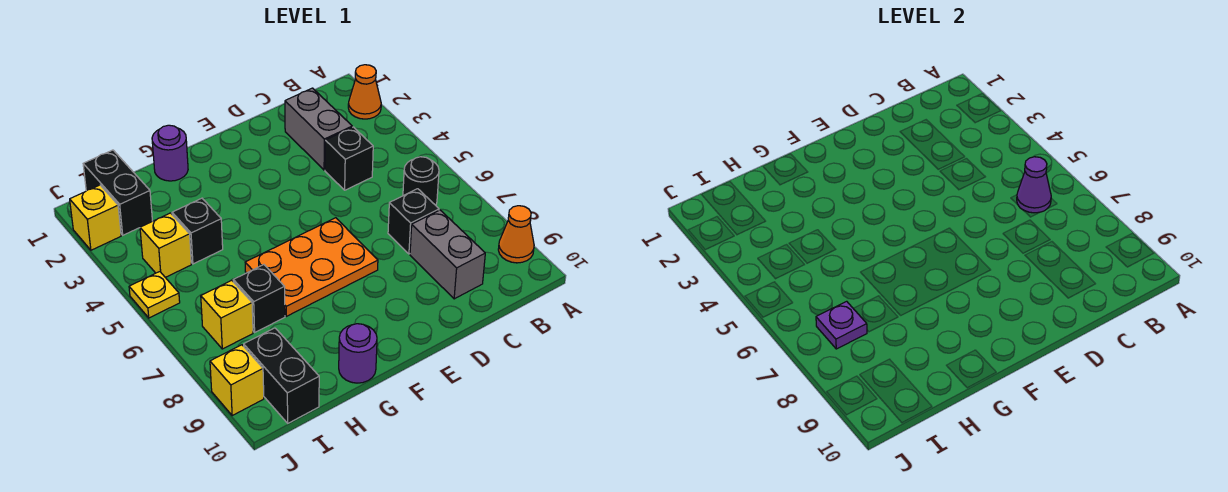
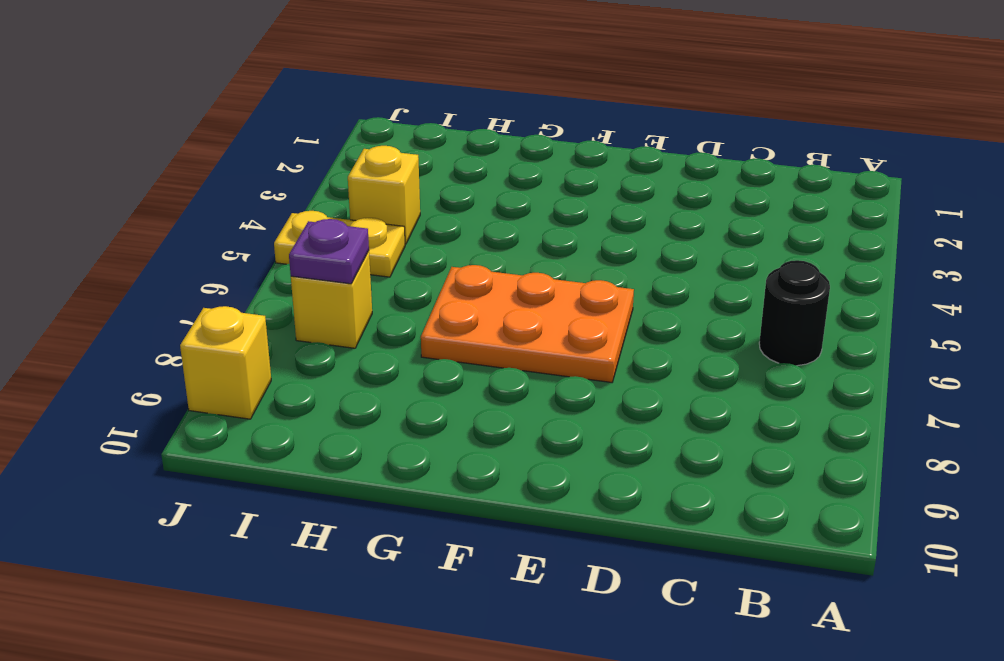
yellow 1x2 plate [274,211,405,277] -> yellow 1x1 plate [129,272,180,318]
none -> orange 1x1 cone [348,65,381,119]
none -> orange 1x1 cone [498,206,534,263]
none -> grey 1x2 brick [285,88,352,170]

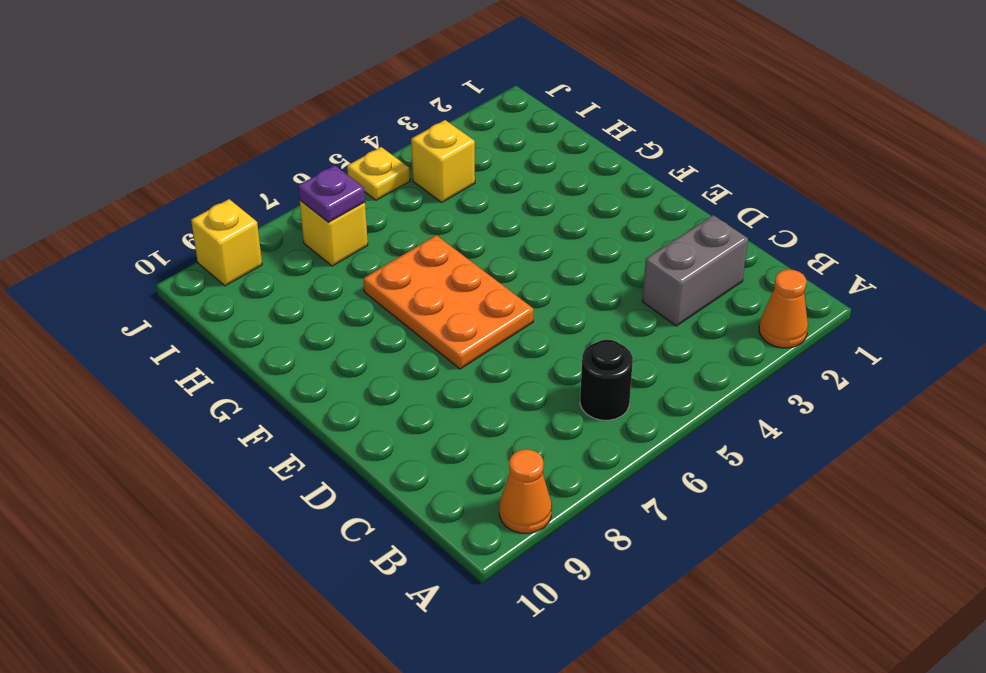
none -> black 1x1 brick [325,127,373,190]
none -> black 1x1 brick [388,189,439,254]
none -> grey 1x2 brick [410,210,485,299]

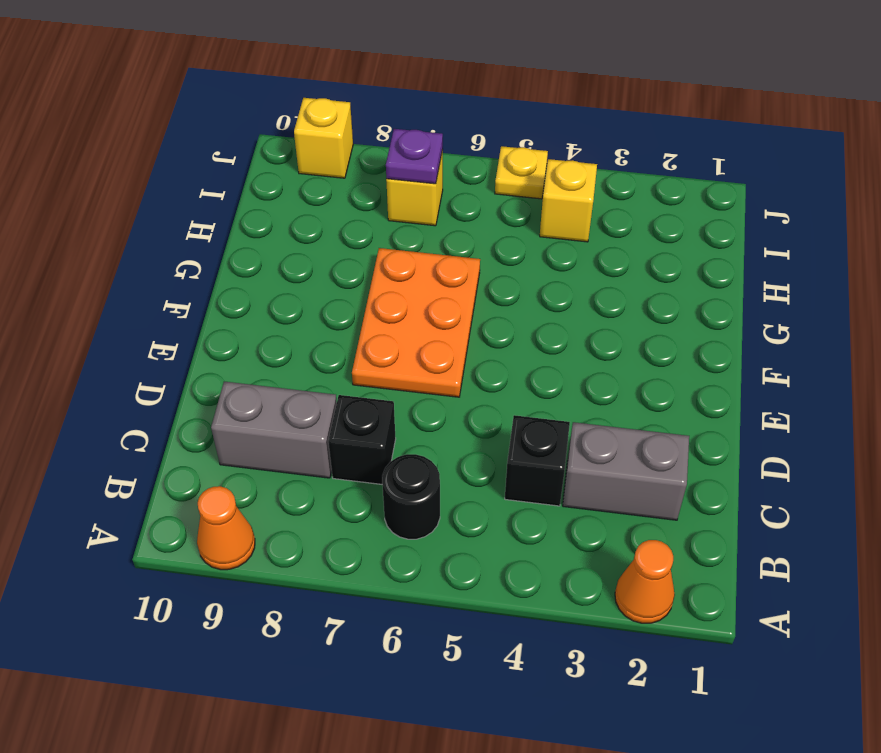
none -> purple 1x1 round brick [152,125,188,181]
none -> purple 1x1 round brick [339,324,377,383]
none -> black 1x1 brick [172,198,223,264]

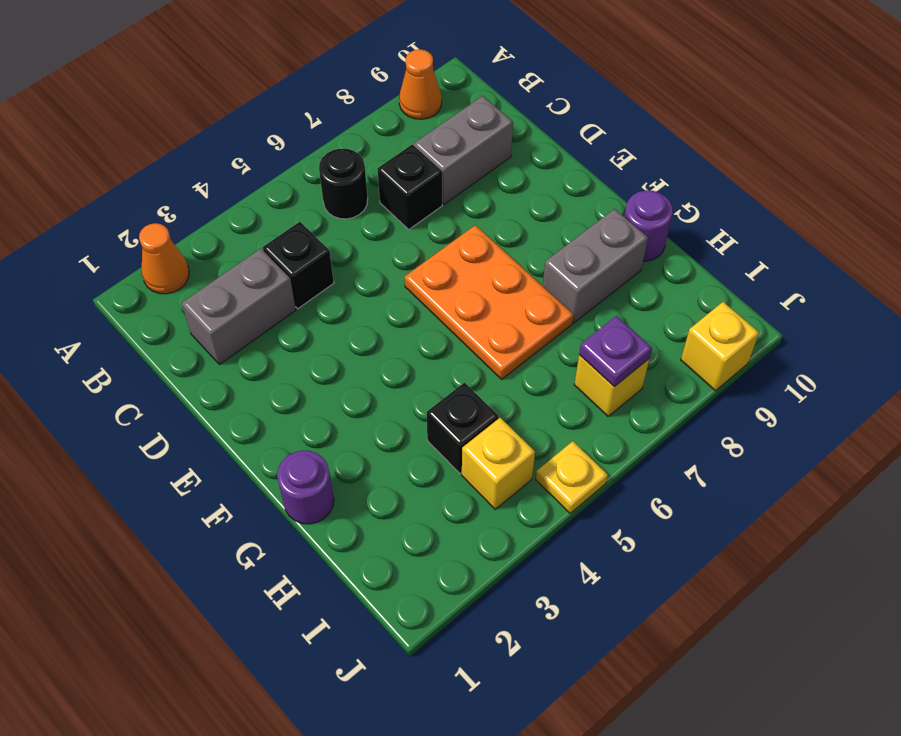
grey 1x2 brick [543,209,648,323] -> none
none -> black 1x1 brick [233,265,285,332]
none -> black 1x2 brick [83,150,152,235]
none -> black 1x2 brick [244,328,319,423]

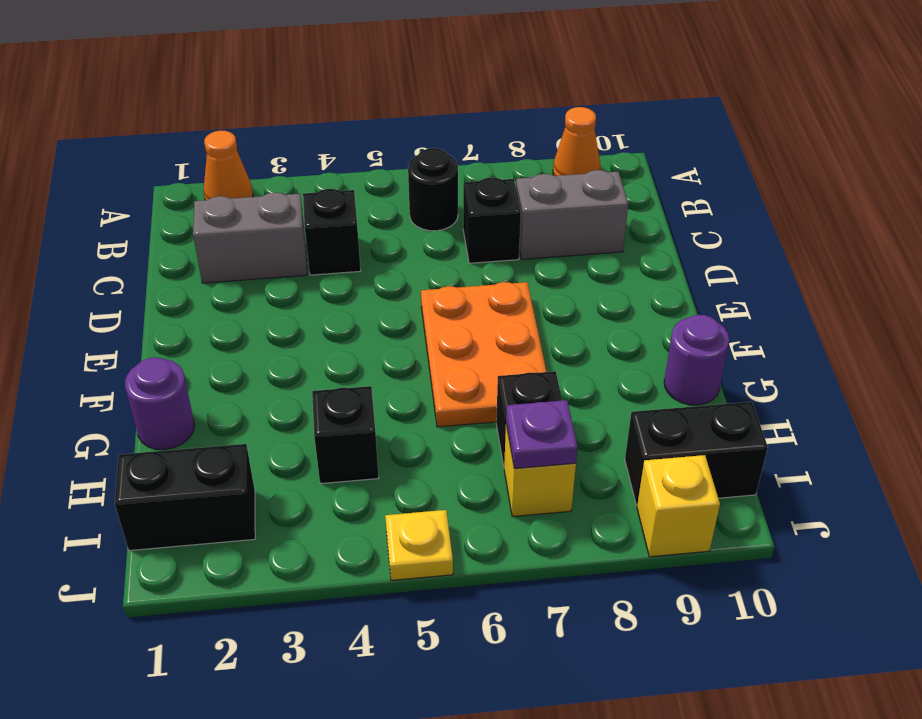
none -> yellow 1x1 brick [140,213,191,277]
none -> yellow 1x1 brick [70,185,121,250]
none -> purple 1x1 cone [1017,157,1051,213]

